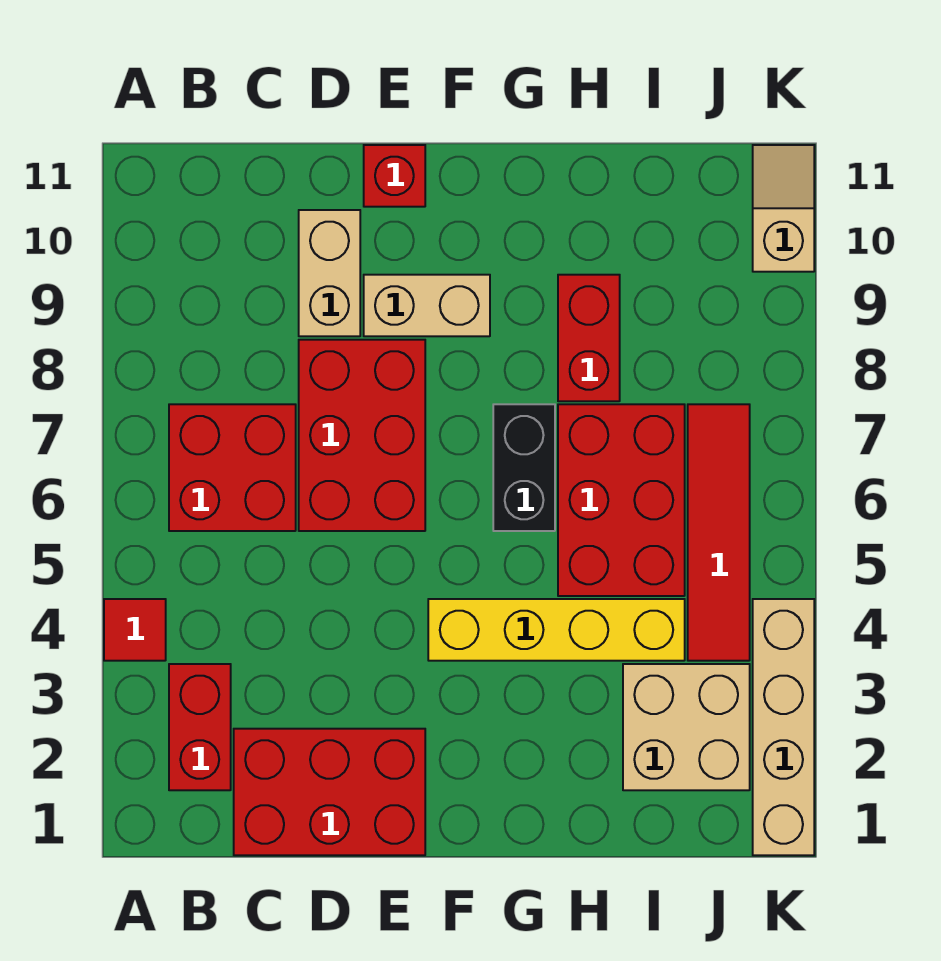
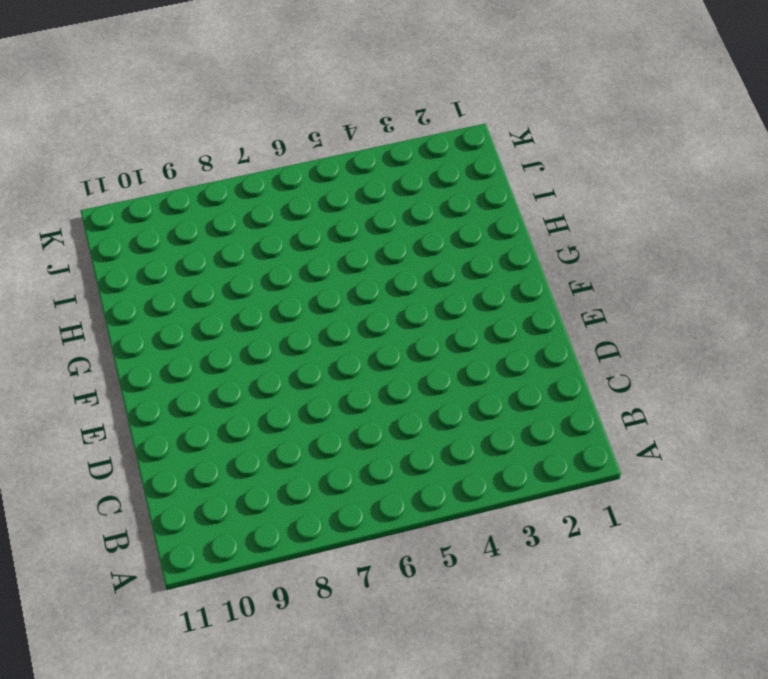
none -> red 1x1 tile [104,599,166,661]
none -> red 1x2 brick [169,664,231,790]
none -> red 2x2 brick [169,404,296,531]

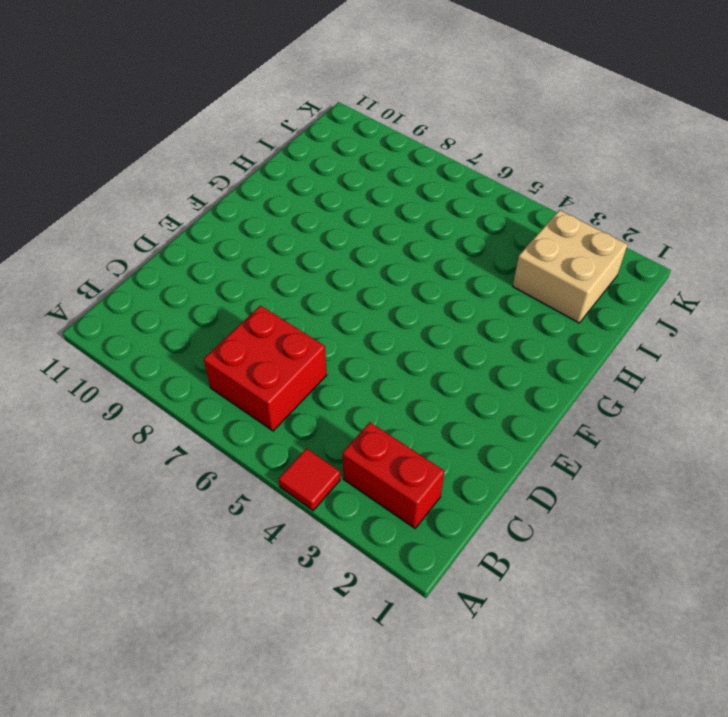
none -> red 2x3 brick [234,729,425,855]
none -> red 2x3 brick [299,340,425,531]
none -> tan 1x2 brick [299,210,360,336]

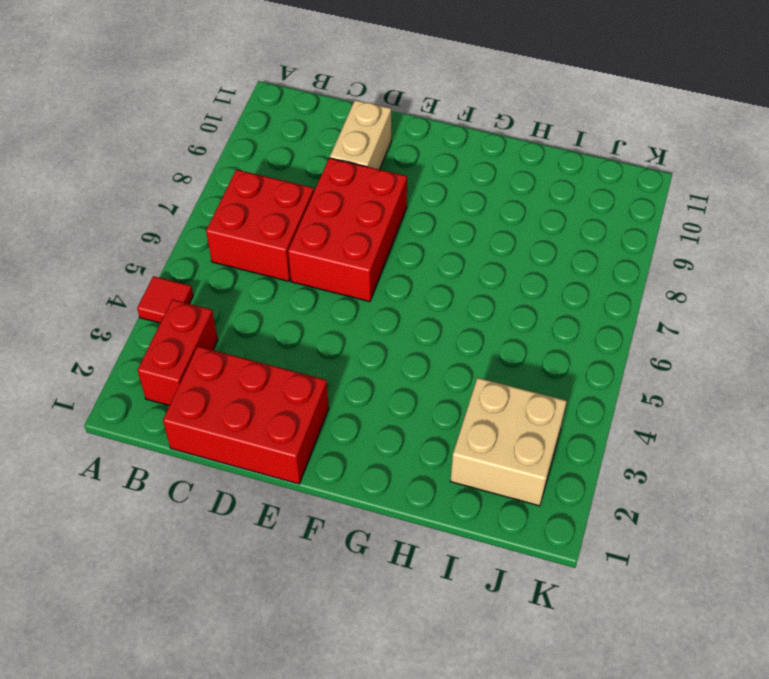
none -> tan 1x2 brick [364,275,490,336]
none -> red 1x1 brick [364,145,425,207]
none -> yellow 1x4 brick [428,599,685,661]

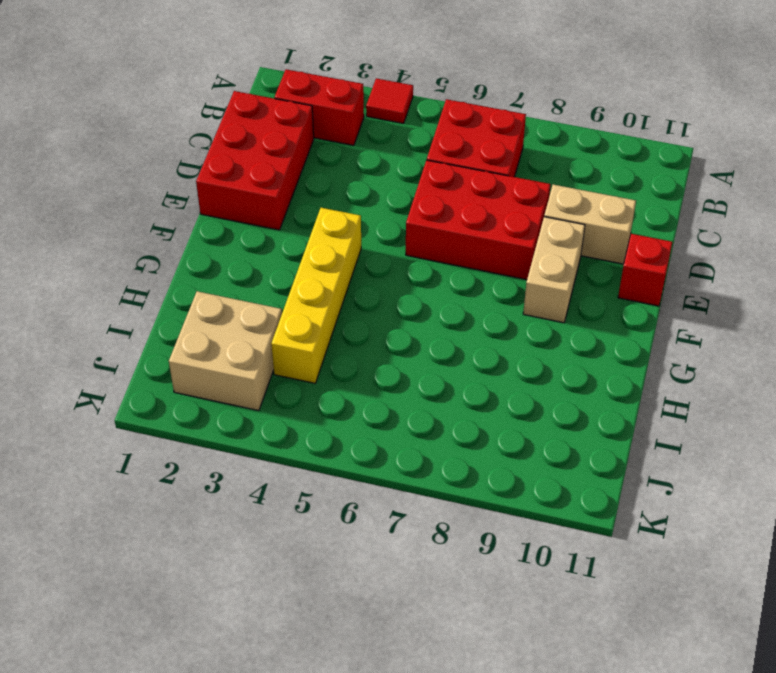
none -> black 1x2 brick [493,404,555,531]
none -> red 2x3 brick [558,404,685,596]
none -> red 1x2 brick [558,275,620,401]

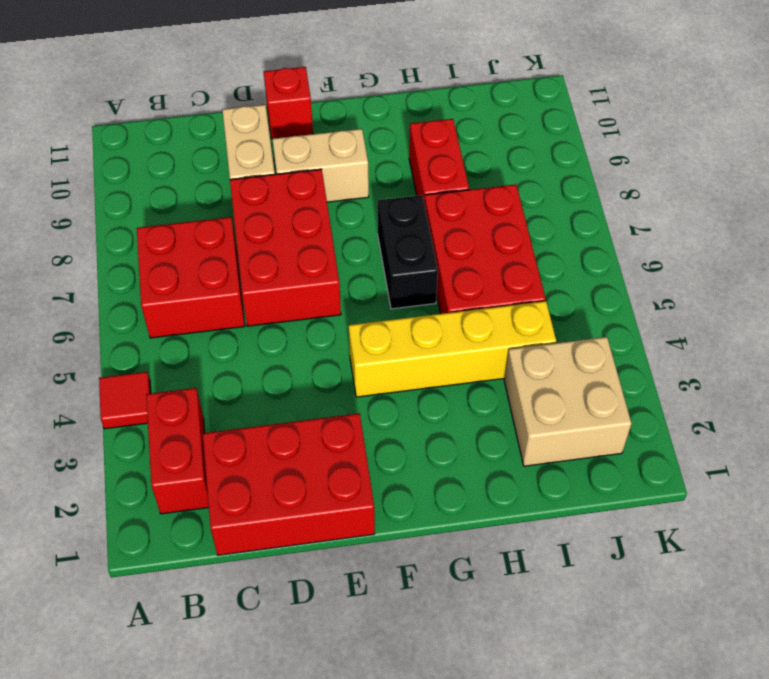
none -> red 1x4 tile [688,404,750,661]
none -> tan 1x4 brick [753,599,814,855]
none -> tan 1x2 slope [753,145,814,272]

